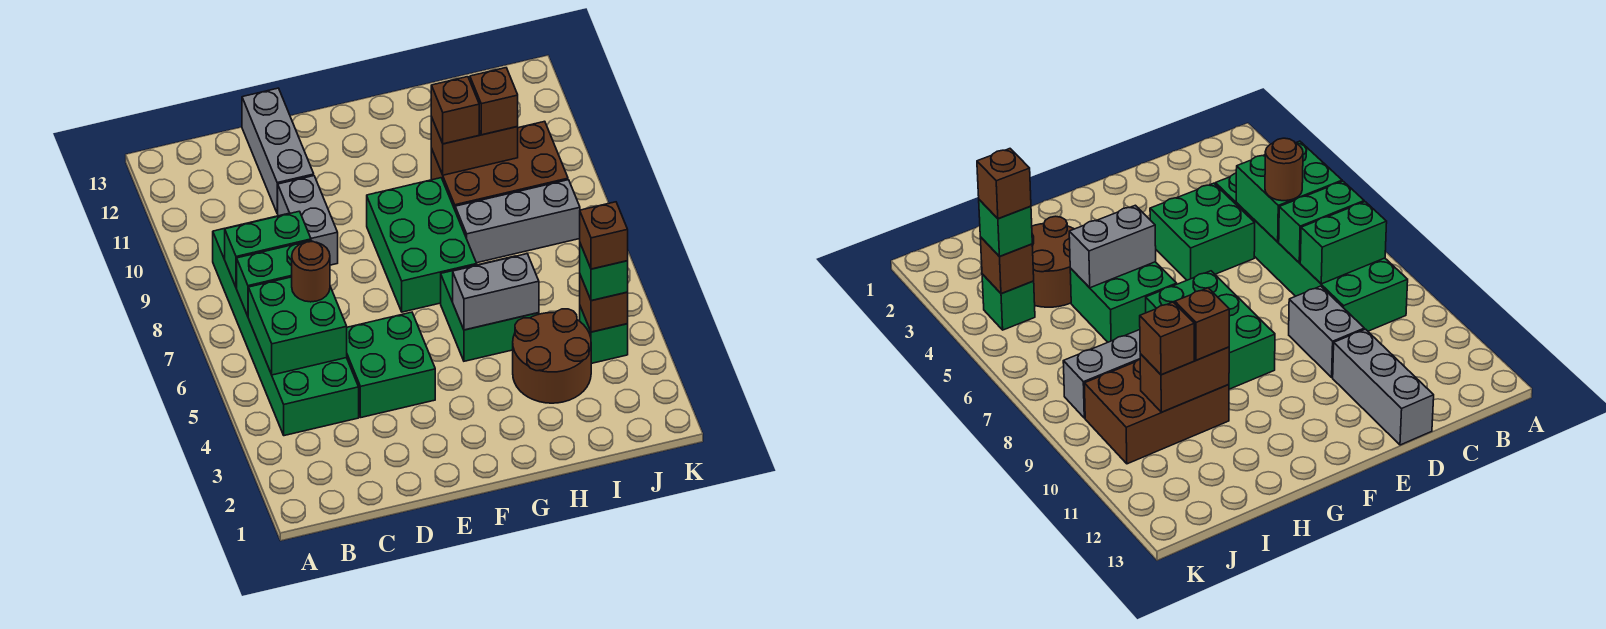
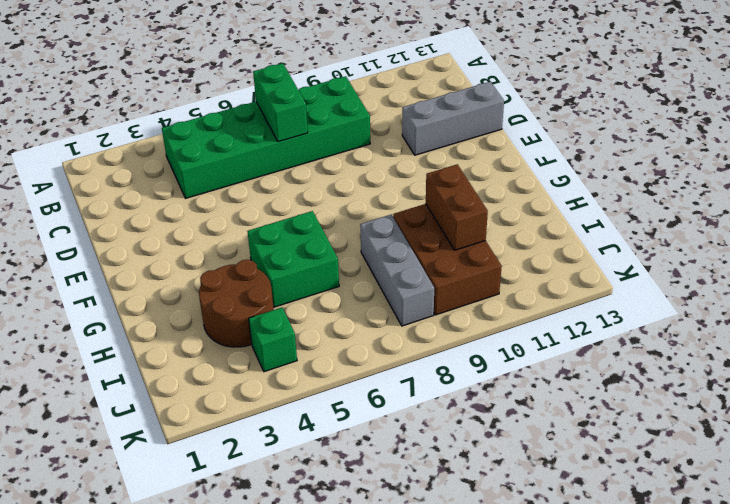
none -> green 2x2 brick [347,312,435,417]
none -> grey 1x2 brick [277,176,338,265]
none -> green 2x3 brick [367,178,477,312]

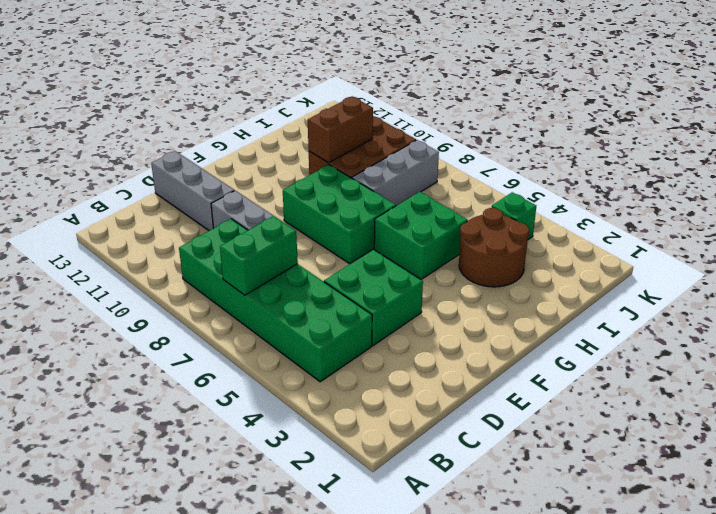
none -> green 2x2 brick [248,277,347,375]
none -> green 1x2 brick [225,211,311,288]
none -> grey 1x2 brick [453,254,539,330]

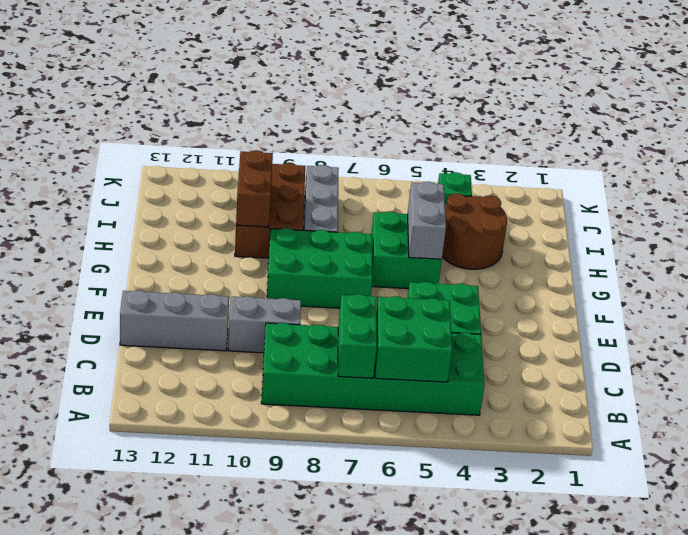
none -> green 1x2 brick [225,211,311,288]
none -> brown 1x1 brick [580,275,628,332]
none -> brown 1x1 round brick [292,242,330,302]

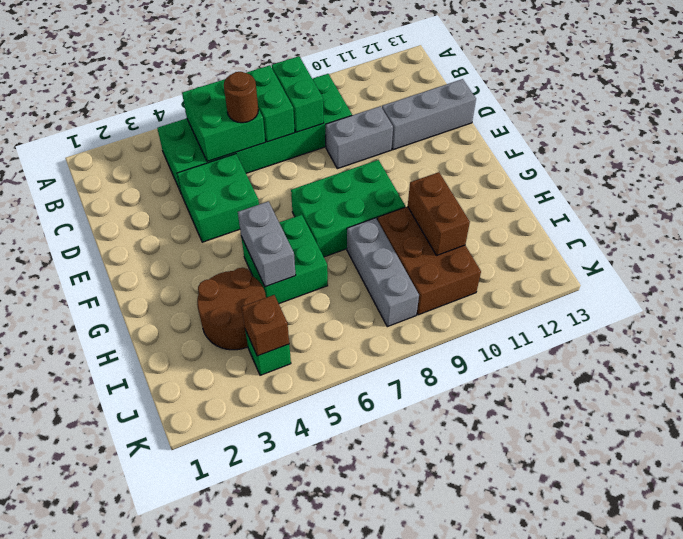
none -> brown 1x1 brick [431,77,479,144]
none -> brown 1x1 brick [470,68,518,135]
none -> green 1x1 brick [580,244,628,301]

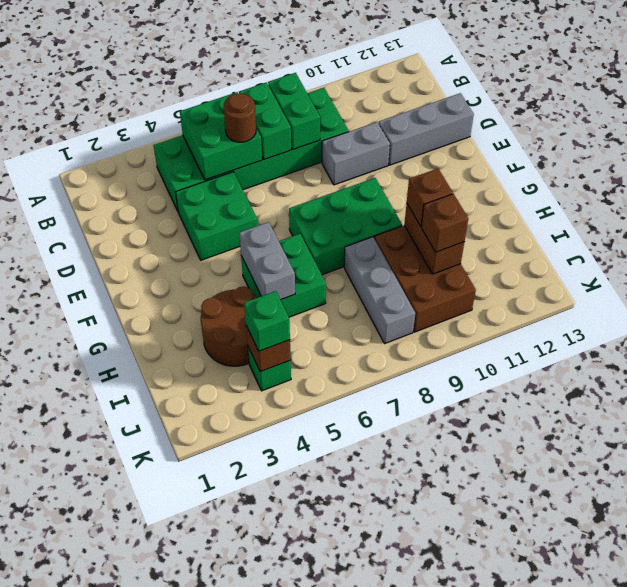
none -> brown 1x1 brick [580,202,628,269]

